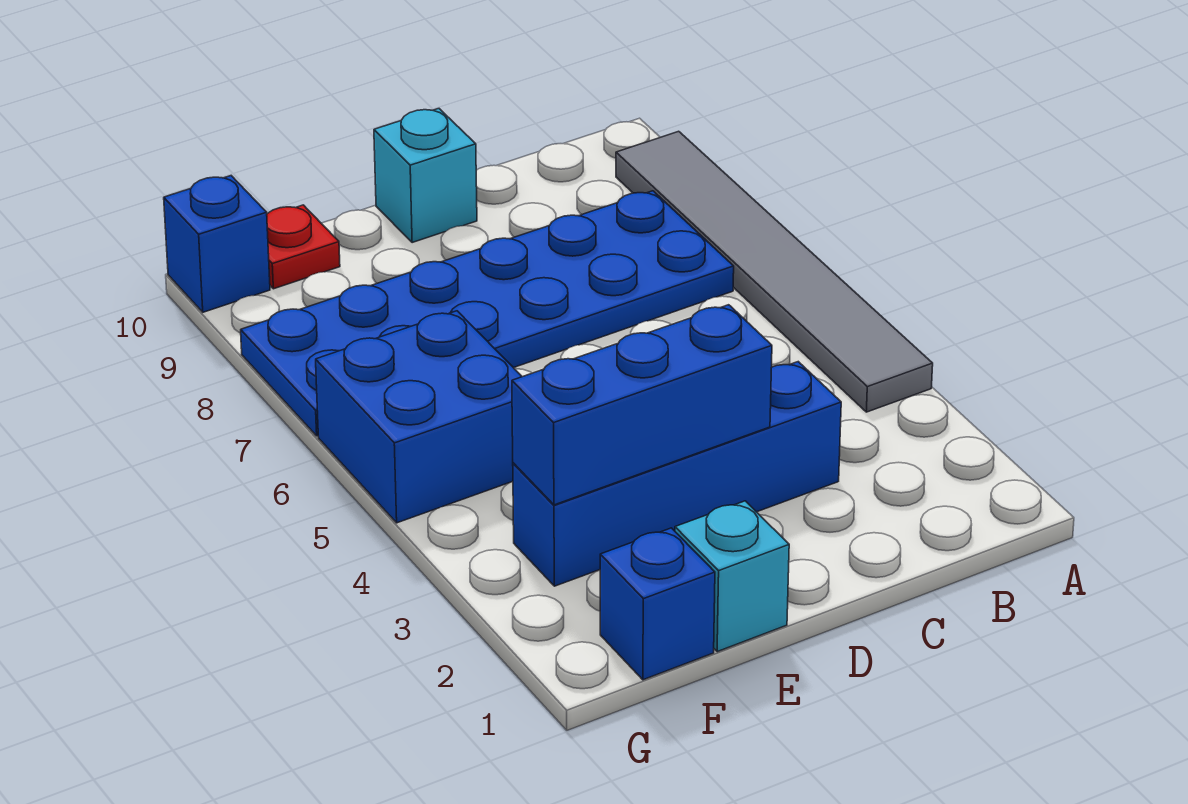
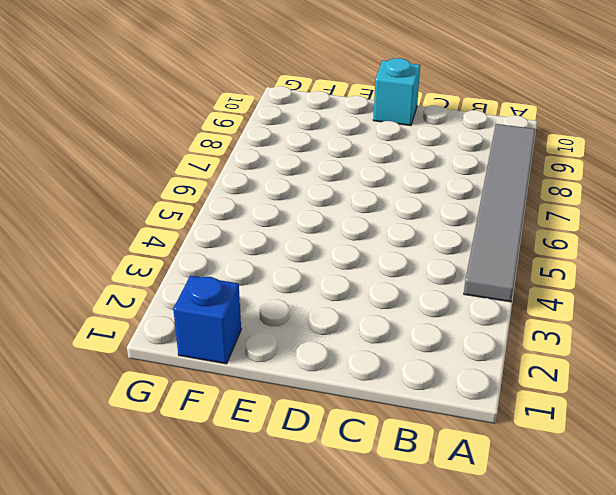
none -> blue 2x6 plate [241,191,734,436]
none -> blue 1x4 brick [513,362,841,586]

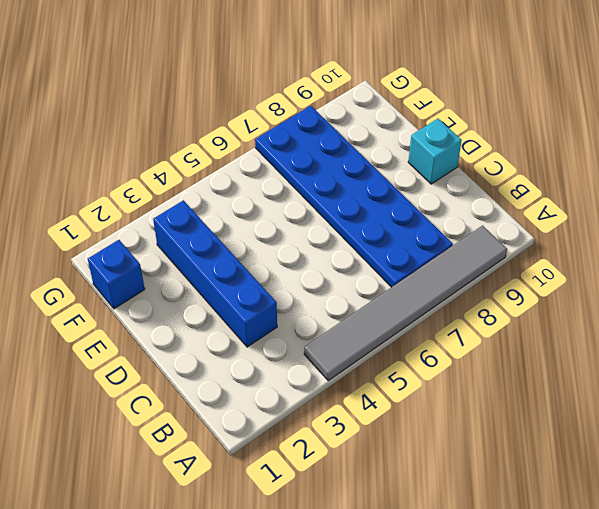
none -> cyan 1x1 brick [675,501,789,652]
none -> blue 2x2 brick [316,311,522,523]

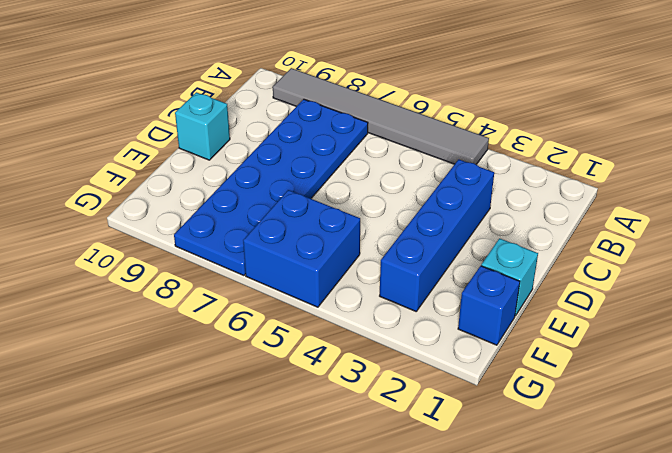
none -> red 1x1 plate [267,205,340,289]
none -> blue 1x1 brick [164,176,270,312]

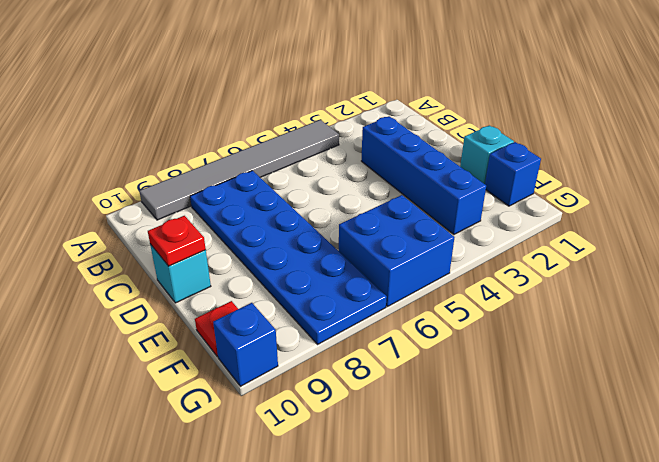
red 1x1 plate [148,216,206,266] -> none
none -> blue 1x3 brick [512,305,772,505]

